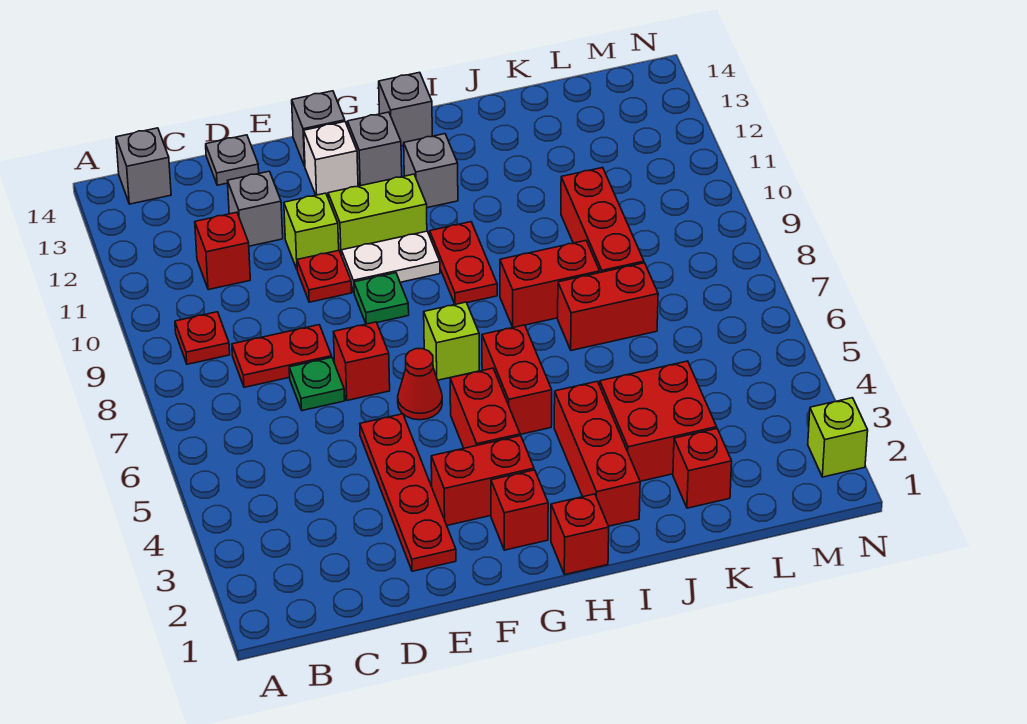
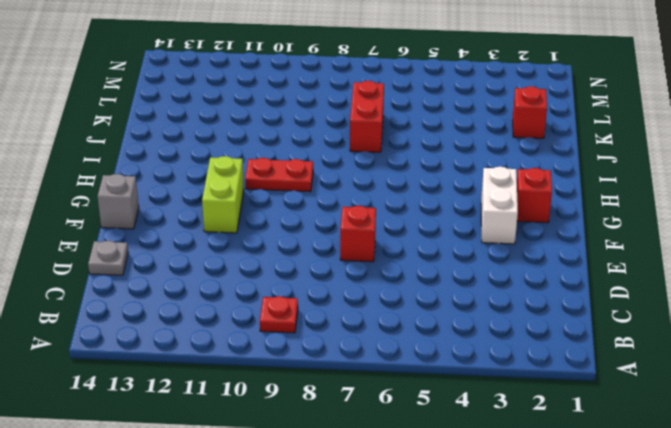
white 1x2 brick [481,167,518,244] -> red 1x2 brick [431,436,534,525]
none -> grey 1x1 brick [116,128,171,204]
none -> red 1x2 plate [232,325,332,387]
none -> red 1x1 brick [195,212,250,290]
none -> green 1x1 plate [289,357,345,411]

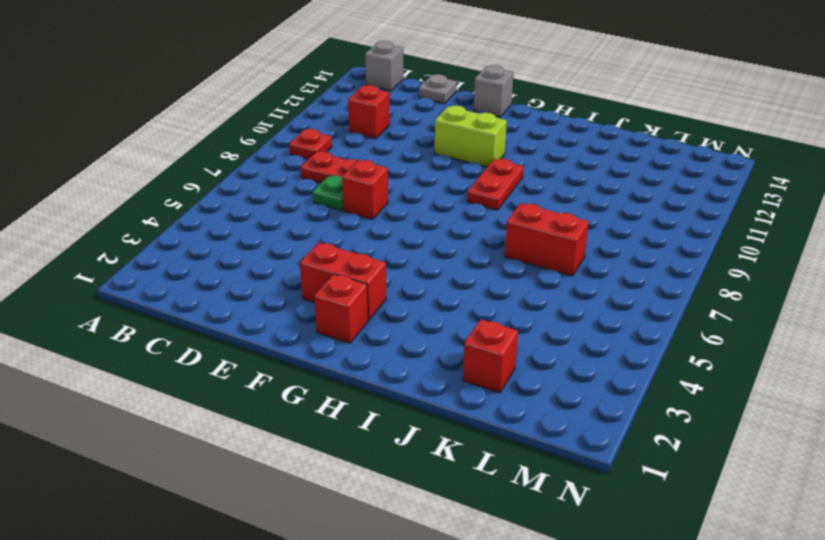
none -> grey 1x1 brick [228,171,283,246]
none -> red 1x4 plate [360,414,456,571]
none -> red 1x1 plate [297,251,352,302]
none -> lime 1x1 brick [284,193,339,269]

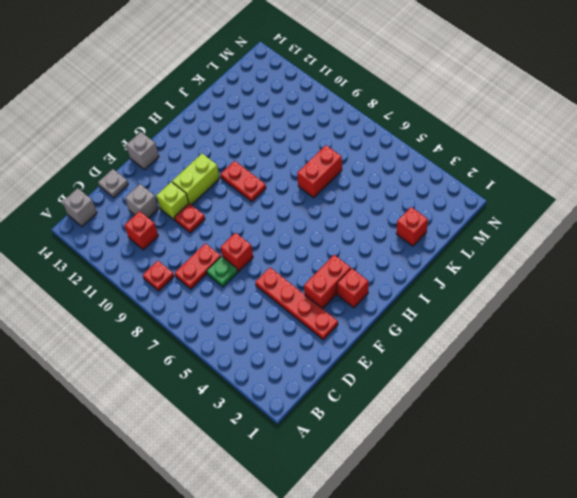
none -> red 1x1 cone [398,349,442,420]
none -> green 1x1 plate [354,273,409,324]
none -> white 1x2 plate [341,231,440,292]
none -> white 1x1 brick [304,122,358,195]

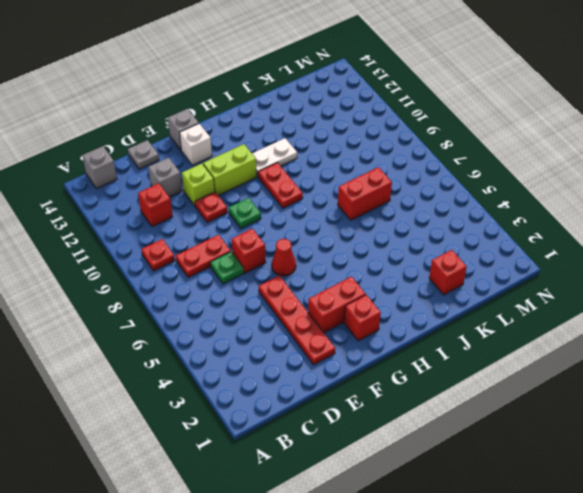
white 1x2 plate [252,138,297,177] -> white 1x2 plate moved to [341,231,440,292]
none -> red 1x2 brick [450,368,520,448]
none -> lime 1x1 brick [424,302,479,380]
none -> grey 1x1 brick [347,112,402,186]
none -> red 1x1 brick [551,494,609,575]

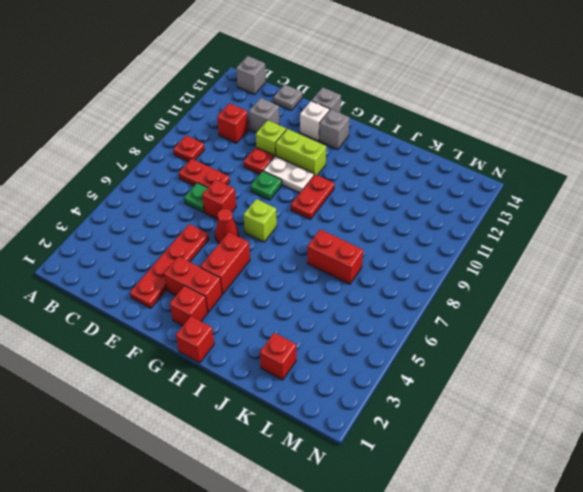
none -> red 1x2 brick [482,325,552,434]
none -> grey 1x1 brick [404,134,458,208]
none -> grey 1x1 brick [379,72,432,146]
none -> red 1x3 brick [554,381,640,526]

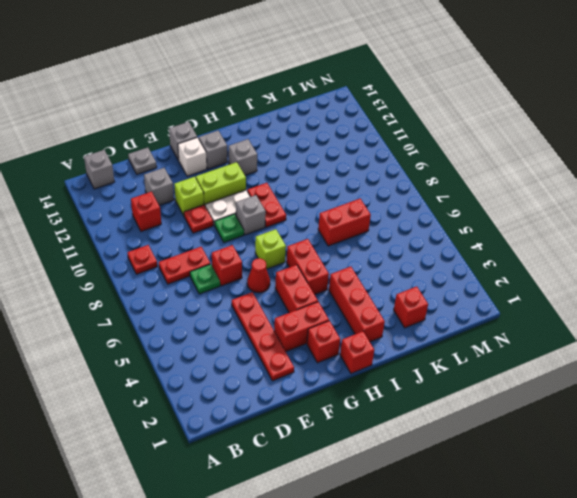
grey 1x1 brick [236,195,266,235] -> grey 1x1 brick moved to [379,72,432,146]
none -> red 1x2 brick [500,241,600,327]
none -> red 2x2 brick [600,361,717,481]
none -> red 1x3 brick [561,168,644,272]
none -> lime 1x1 brick [808,398,868,477]

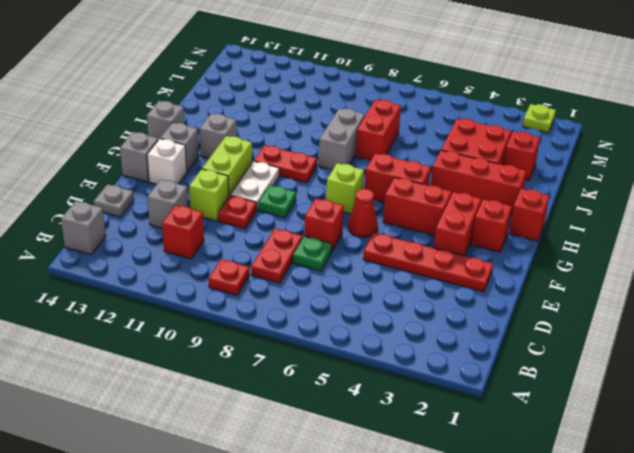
grey 1x2 brick [319,108,365,170] -> red 1x2 brick [500,241,600,327]
lime 1x1 plate [523,104,556,133] -> lime 1x1 brick [808,398,868,477]
none -> red 1x3 brick [561,168,644,272]

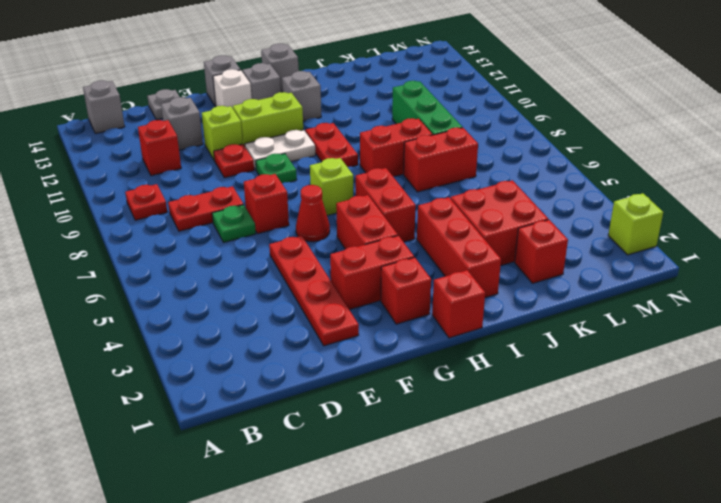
green 1x3 brick [392,81,462,135] -> red 1x3 brick [561,168,644,272]

